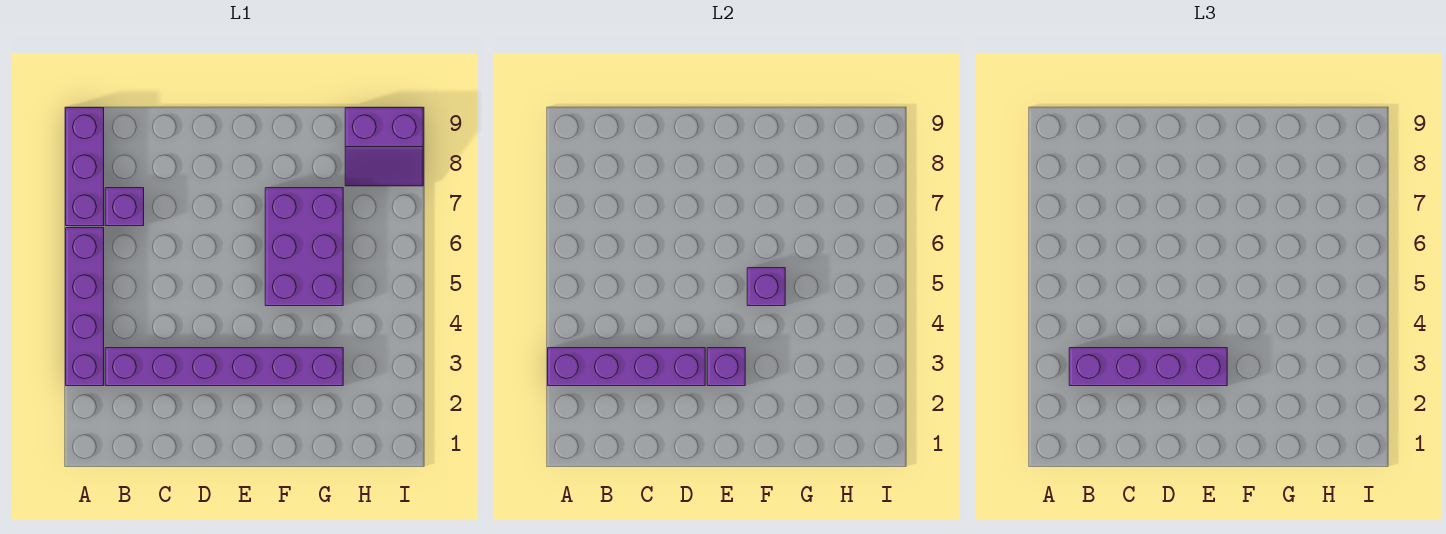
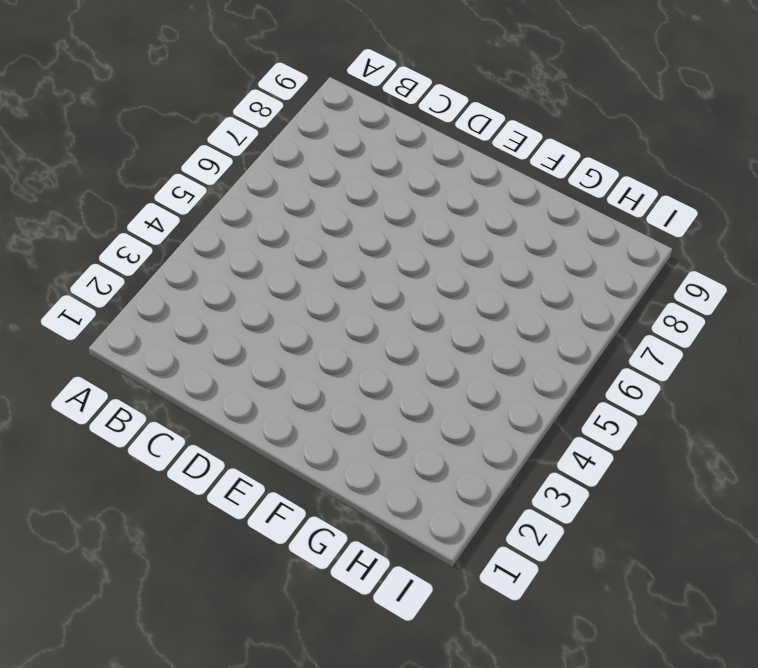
none -> purple 1x4 brick [66,228,104,386]
none -> purple 1x3 brick [66,108,104,226]

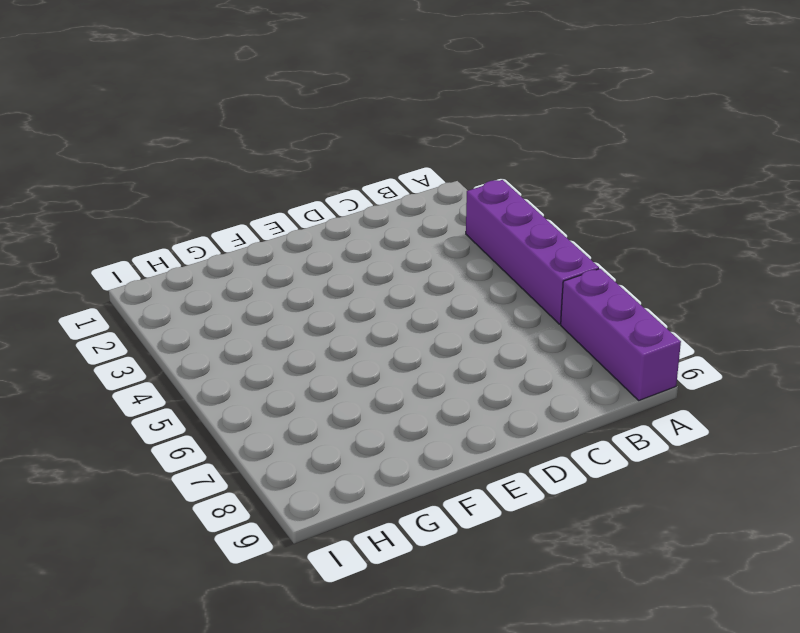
none -> purple 1x6 brick [105,348,343,386]
none -> purple 1x1 brick [105,188,144,226]

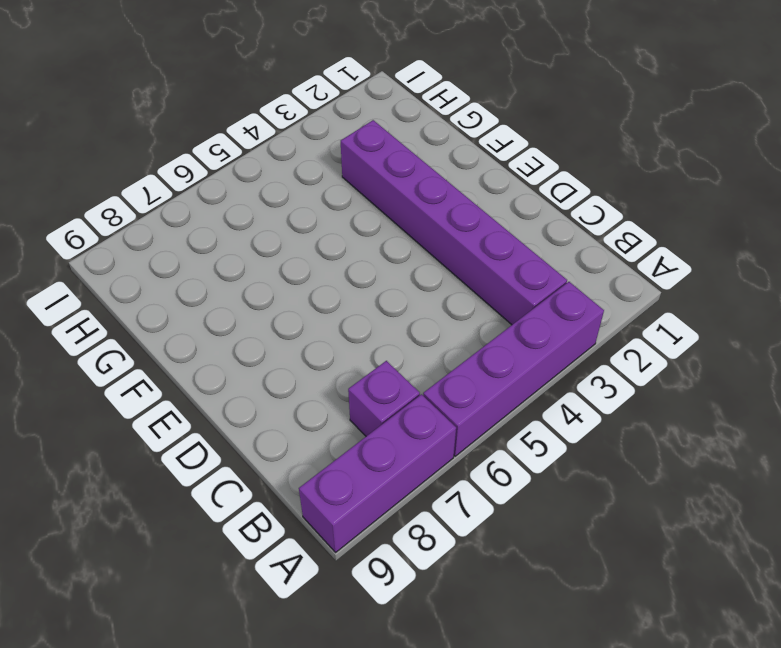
none -> purple 2x3 brick [265,188,343,306]
none -> purple 2x2 slope [345,108,423,186]

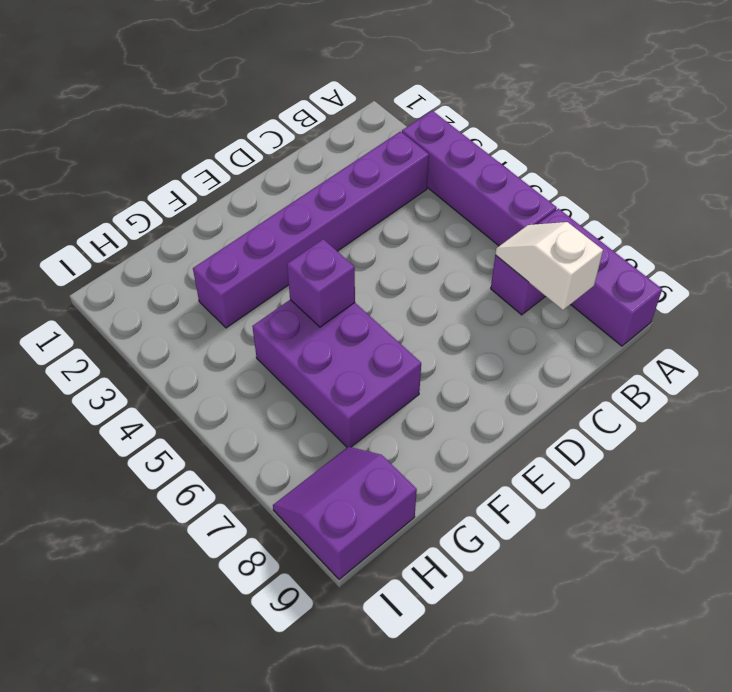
white 1x2 slope [495,222,603,310] -> none
none -> purple 1x4 brick [548,348,705,386]
none -> purple 1x1 brick [707,348,745,386]

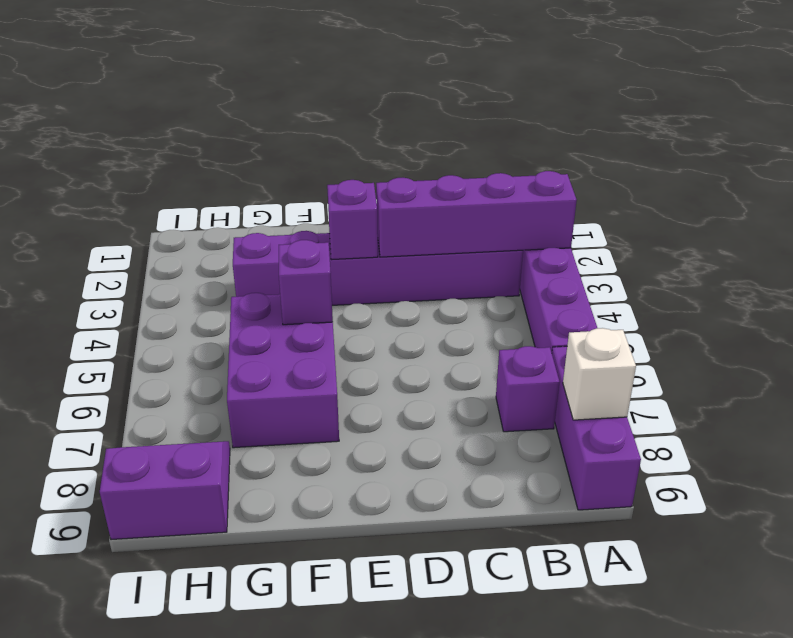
white 1x1 brick [563,328,636,420] -> none
none -> purple 1x4 brick [1069,348,1227,386]

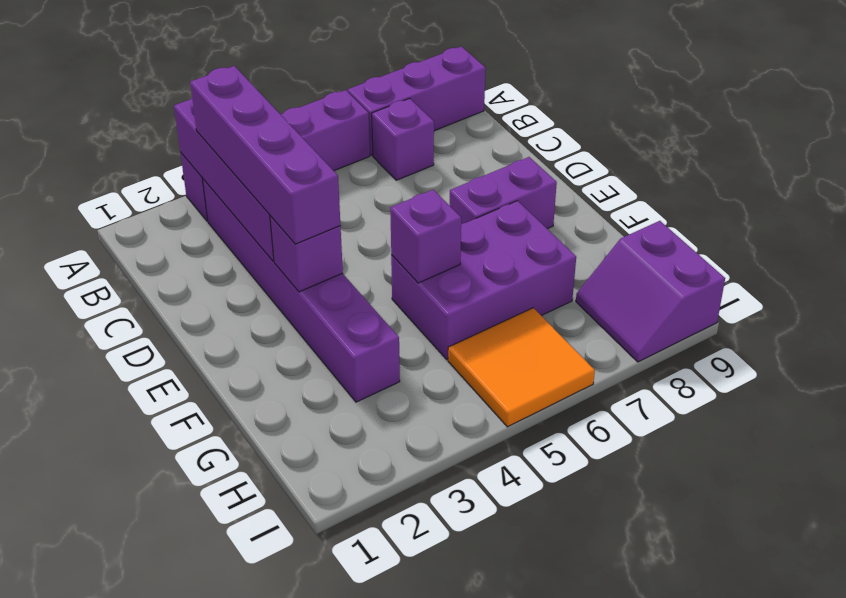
purple 1x2 brick [450,157,557,229] -> none
orange 2x2 tile [448,308,595,427] -> none

